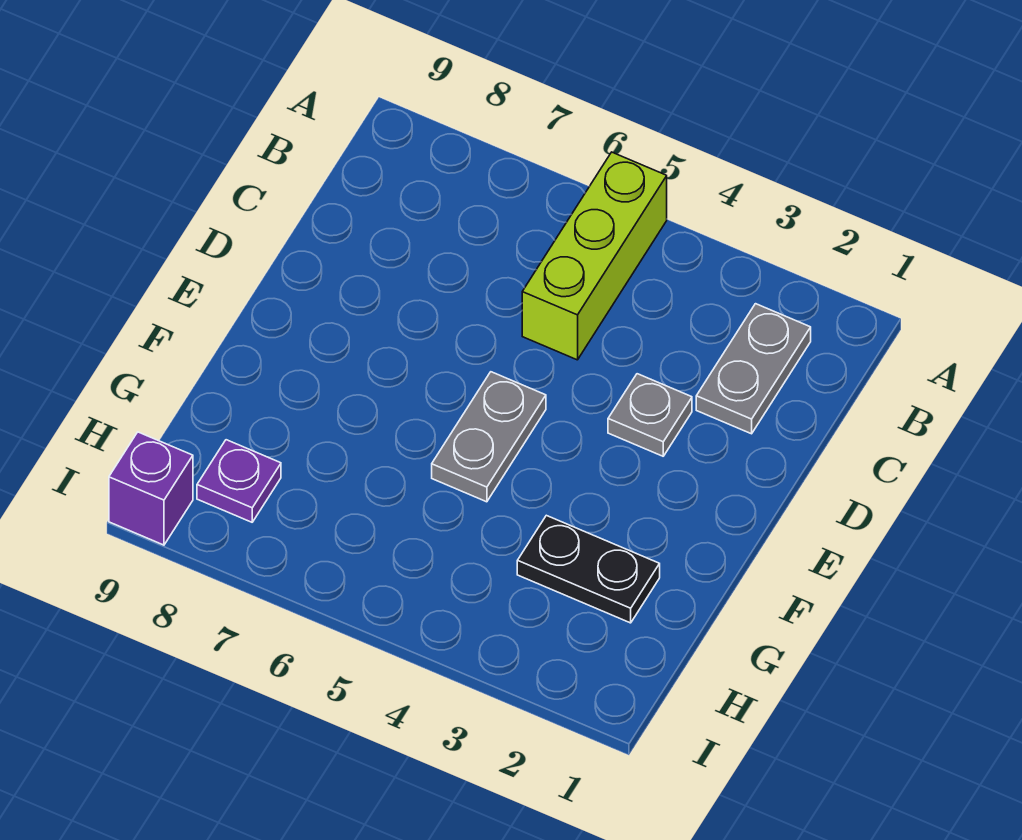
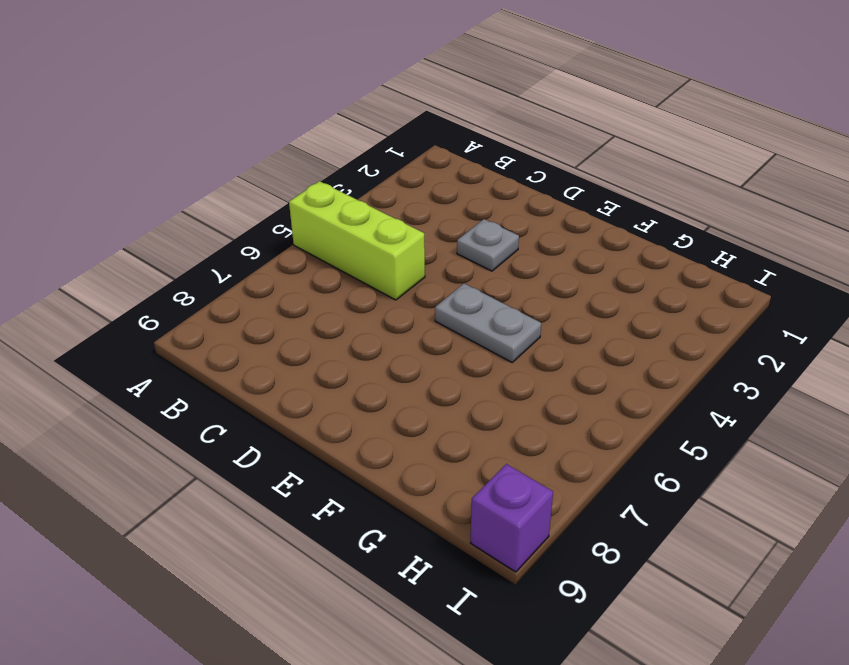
none -> grey 1x2 plate [696,304,811,434]
none -> black 1x2 plate [517,515,660,623]

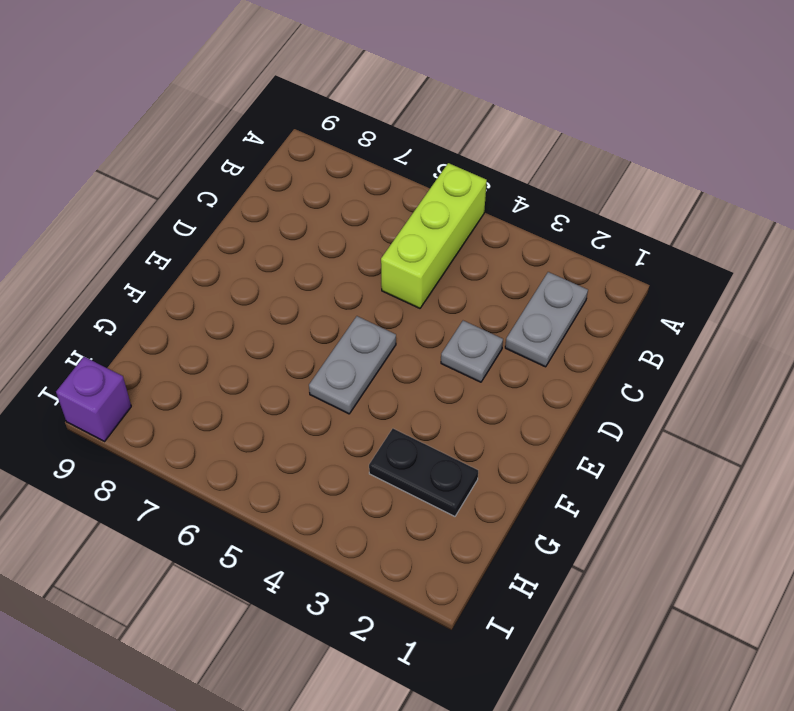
none -> purple 1x1 plate [197,440,281,522]

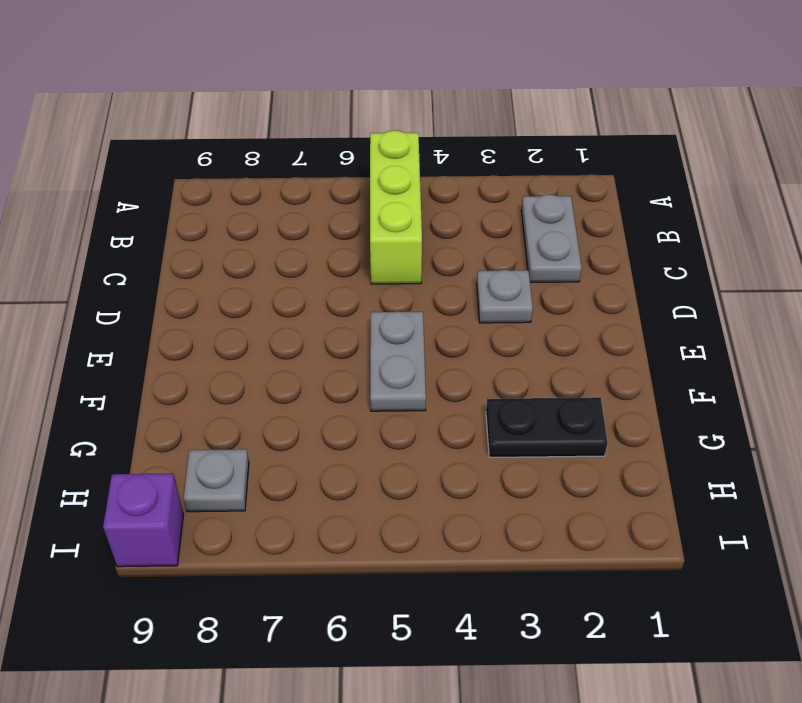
grey 1x1 plate [184,449,249,512] -> purple 1x1 plate [197,440,281,522]

